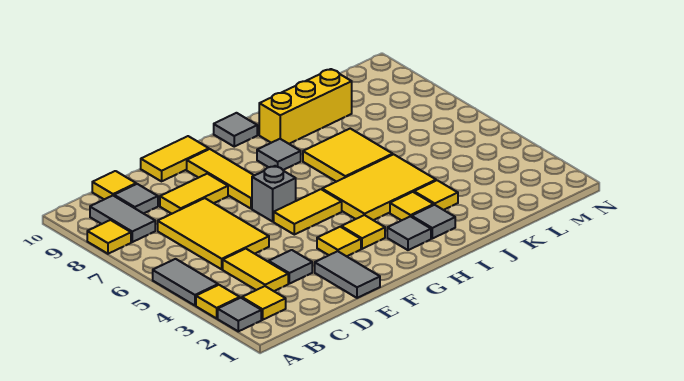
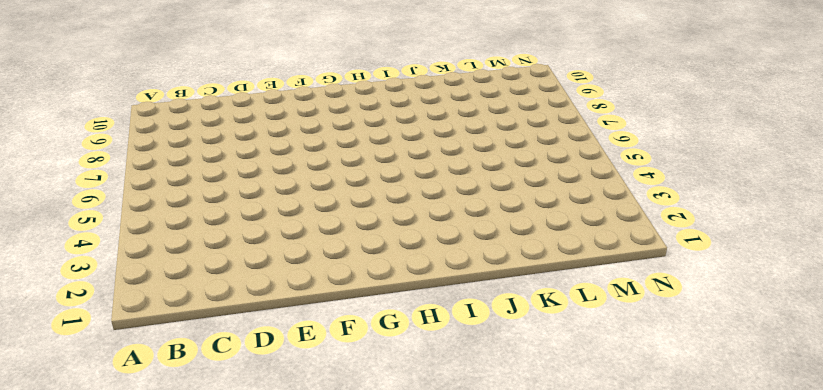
none -> grey 1x1 tile [218,298,261,331]
none -> yellow 1x1 tile [196,285,240,318]
none -> grey 1x2 tile [153,259,218,305]

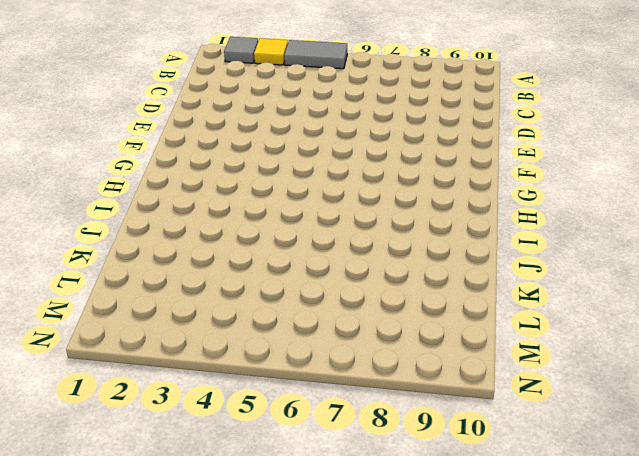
none -> yellow 1x1 tile [87,220,131,254]
none -> yellow 1x1 tile [242,286,286,320]
none -> grey 1x2 tile [90,196,155,242]

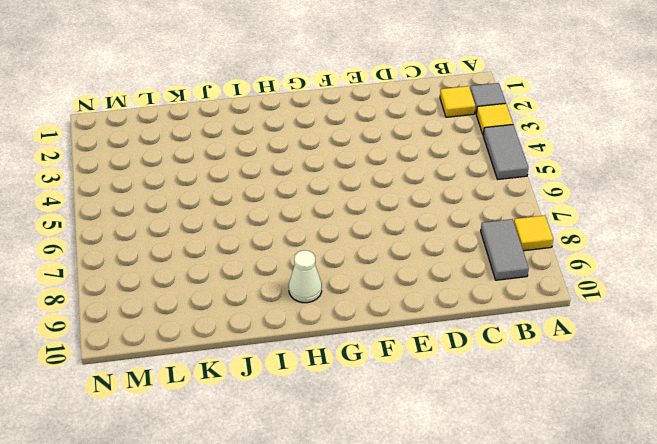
white 1x1 cone [289,250,322,303] -> none
none -> yellow 1x2 tile [223,249,288,291]
none -> yellow 2x3 tile [158,198,269,269]
none -> grey 1x1 tile [114,184,158,214]

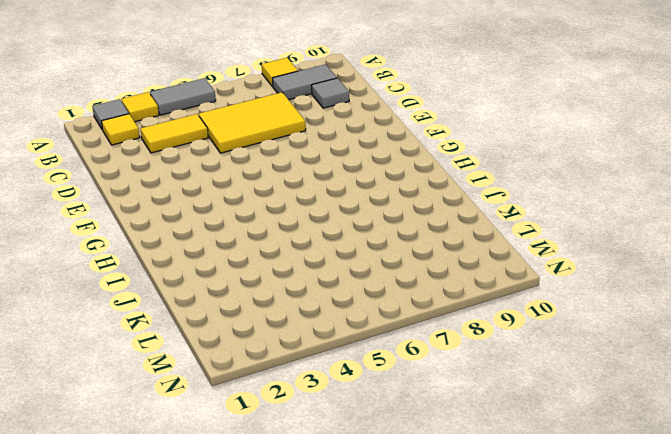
none -> yellow 1x1 tile [92,171,136,199]
none -> grey 1x1 tile [269,250,312,284]
none -> yellow 1x2 tile [160,174,228,214]

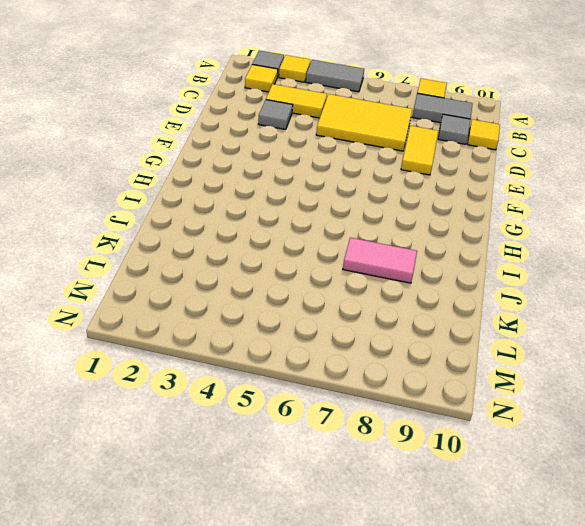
pink 1x2 tile [343,238,417,283] -> yellow 2x2 tile [303,129,393,182]
none -> grey 1x2 tile [315,251,380,298]
none -> yellow 1x2 tile [141,136,209,181]
none -> yellow 1x1 tile [317,227,361,256]

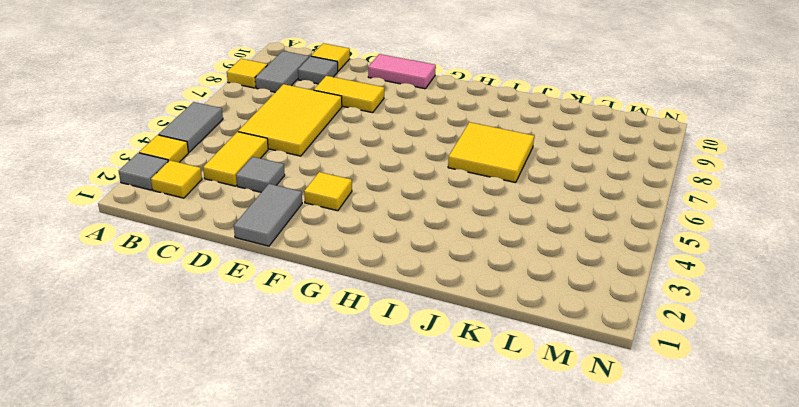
pink 1x2 tile [368,54,436,89] -> yellow 1x2 tile [141,136,209,181]
none -> yellow 1x2 tile [274,189,342,235]
none -> grey 1x1 brick [252,166,296,222]
none -> yellow 1x3 tile [187,149,254,209]

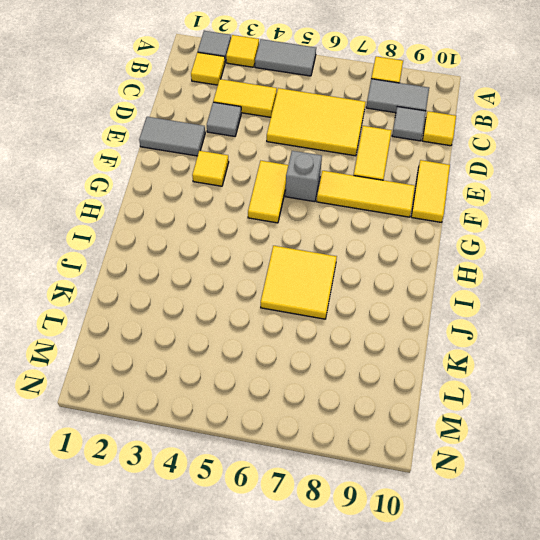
none -> yellow 1x1 tile [341,215,385,249]
none -> grey 1x1 tile [387,216,431,250]
none -> yellow 2x3 tile [322,154,436,220]

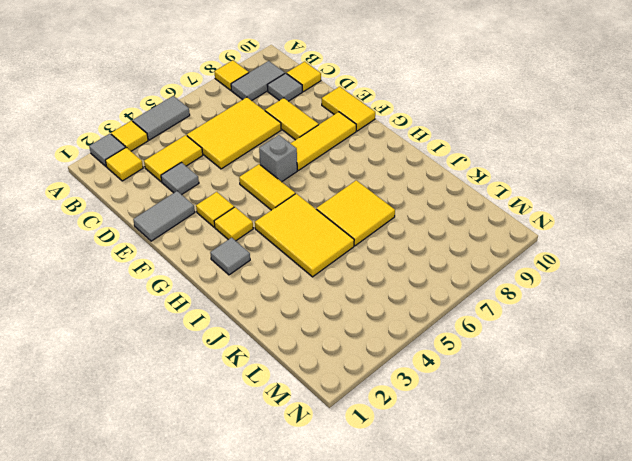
none -> grey 1x1 tile [257,139,301,170]
none -> grey 1x1 tile [214,113,257,147]
none -> grey 1x1 tile [412,205,455,239]

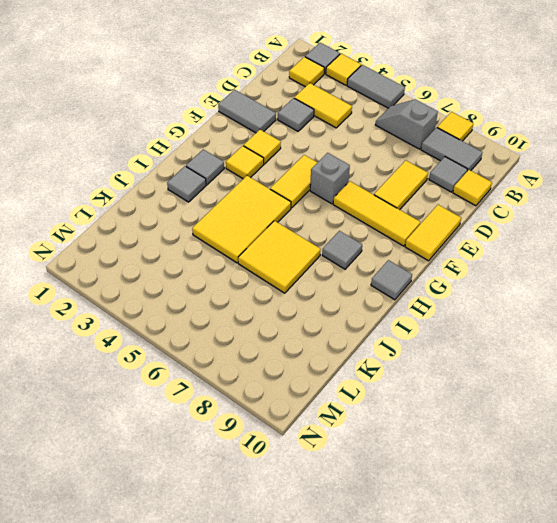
grey 1x2 slope [375,99,438,149] -> none
none -> yellow 2x3 tile [158,198,269,269]
none -> yellow 1x1 tile [390,192,434,220]
none -> yellow 1x3 brick [259,69,352,144]

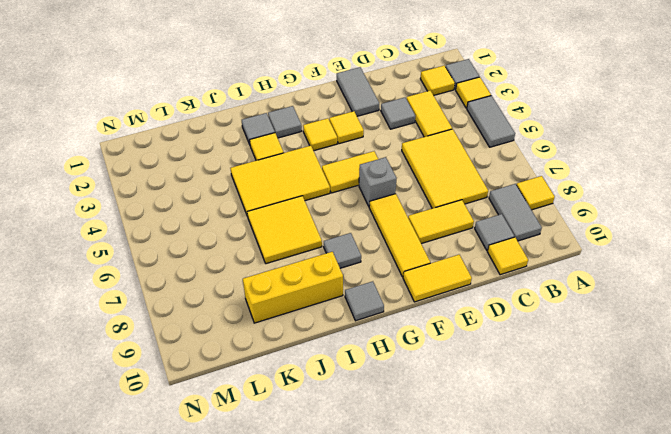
none -> yellow 1x1 tile [414,180,458,210]

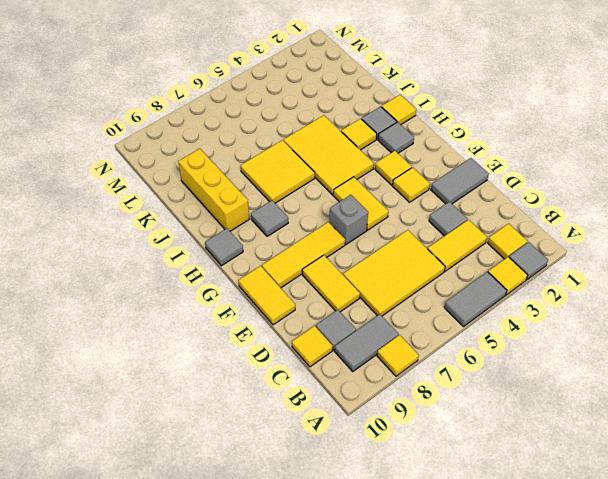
yellow 1x1 tile [381,95,416,125] -> yellow 1x1 tile moved to [414,180,458,210]

